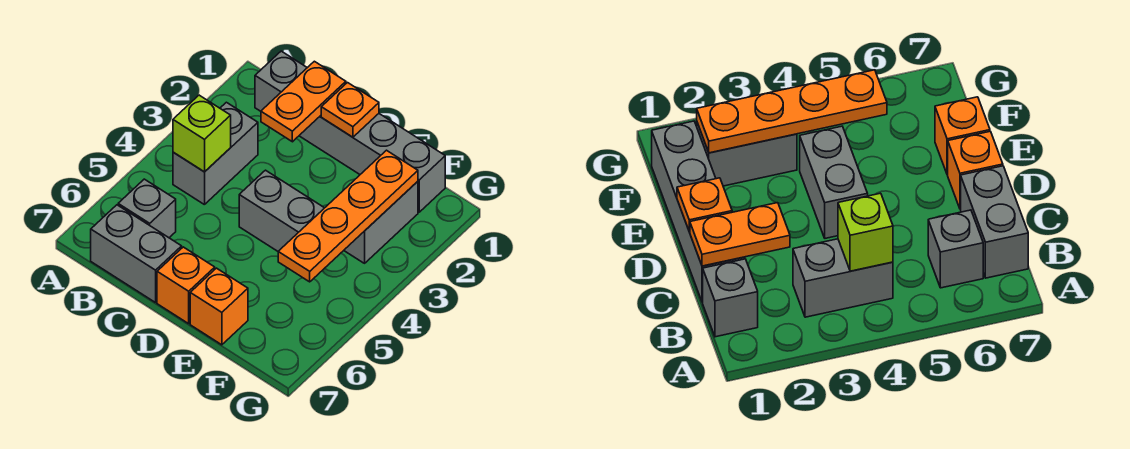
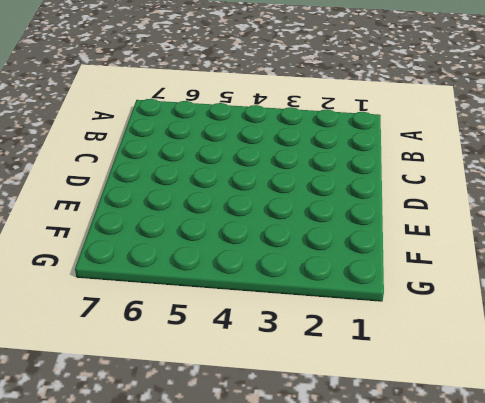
none -> grey 1x1 brick [255,51,307,111]
none -> grey 1x2 brick [173,102,258,205]
none -> grey 1x1 brick [118,179,176,238]

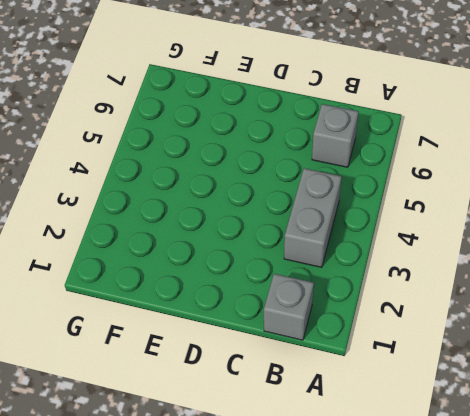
none -> grey 1x2 brick [91,205,182,303]
none -> grey 1x4 brick [299,114,445,212]
none -> grey 1x2 brick [239,170,324,251]

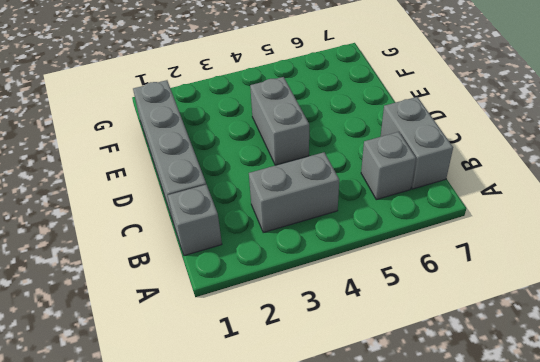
none -> orange 1x1 brick [157,247,215,324]
none -> orange 1x1 brick [190,268,248,345]
none -> grey 1x2 brick [344,181,418,263]

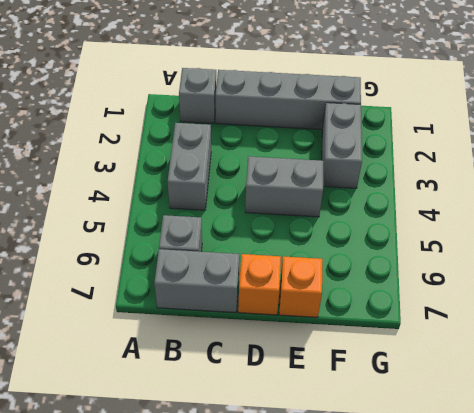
none -> lime 1x1 brick [173,95,231,172]
none -> orange 1x2 plate [261,61,346,142]
none -> orange 1x1 plate [321,83,379,137]

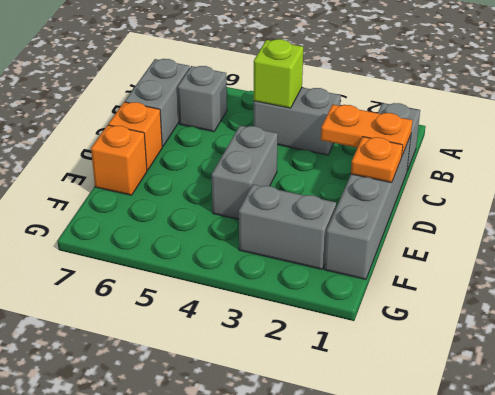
none -> orange 1x4 plate [278,150,418,282]

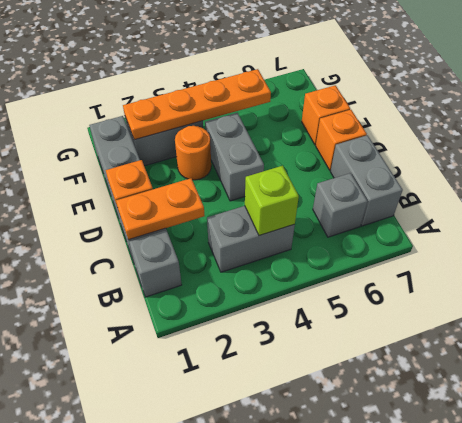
orange 1x1 round brick [175,126,211,180] -> none

